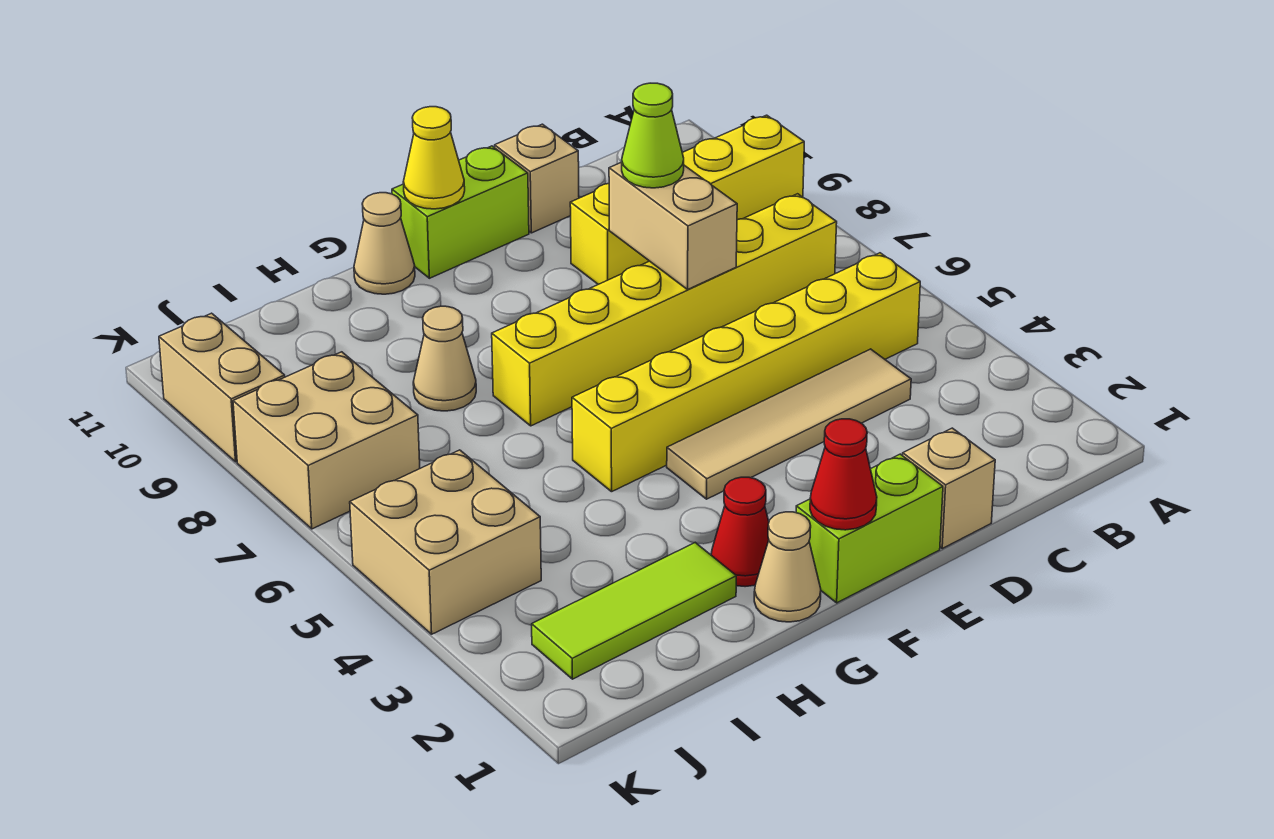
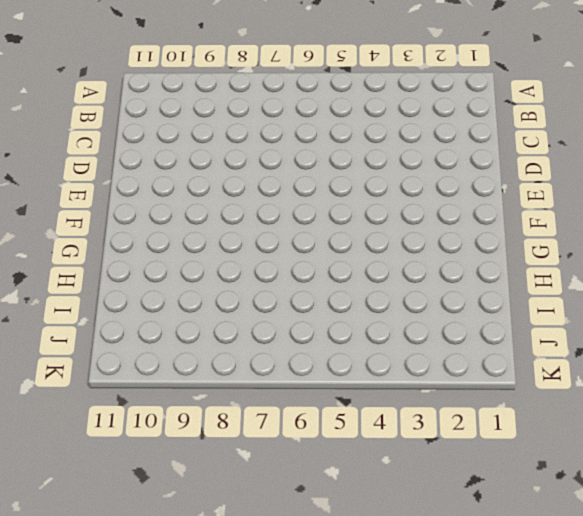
none -> yellow 1x4 brick [570,115,804,284]
none -> yellow 1x6 brick [572,253,920,492]
none -> yellow 1x6 brick [492,194,837,426]

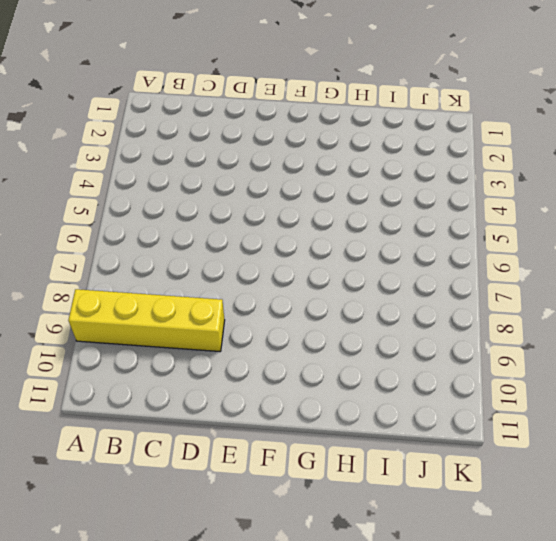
none -> yellow 1x6 brick [572,253,920,492]
none -> yellow 1x6 brick [492,194,837,426]
none -> tan 1x4 tile [667,349,911,499]

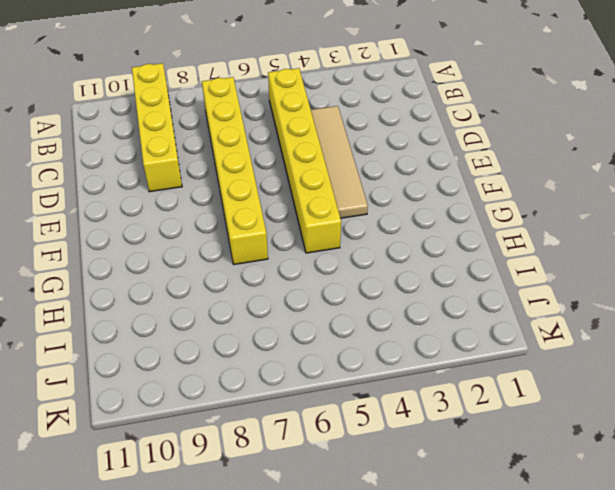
none -> tan 1x1 brick [903,428,995,548]
none -> tan 1x1 brick [495,124,579,233]
none -> lime 1x2 brick [796,454,943,603]

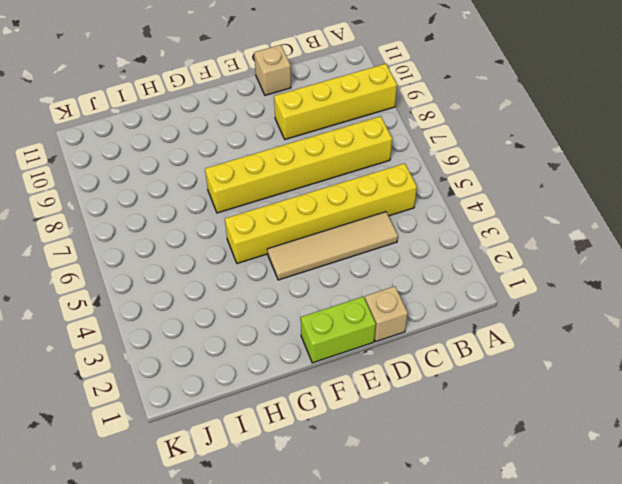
none -> lime 1x2 brick [392,146,529,278]
none -> tan 1x1 cone [754,512,821,622]
none -> red 1x1 cone [711,477,769,587]

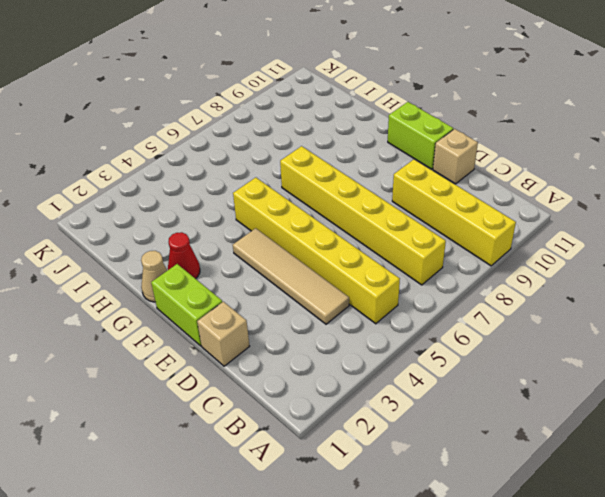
none -> tan 1x1 cone [354,193,415,294]
none -> lime 1x3 tile [532,543,736,679]
none -> tan 1x1 cone [413,306,476,411]

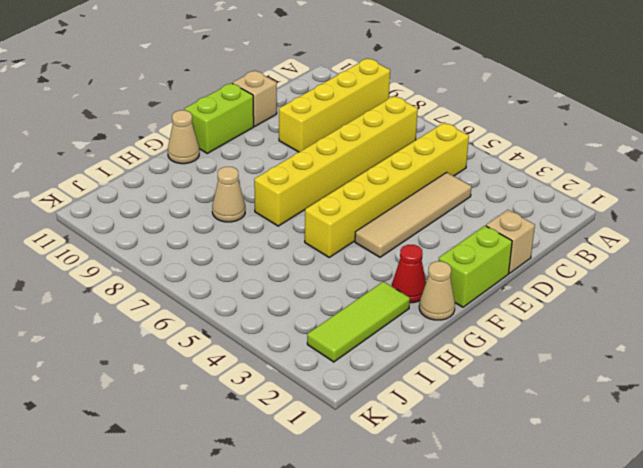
none -> tan 2x2 brick [350,450,541,634]
none -> tan 2x2 brick [233,352,420,529]
none -> tan 1x2 brick [159,313,285,462]

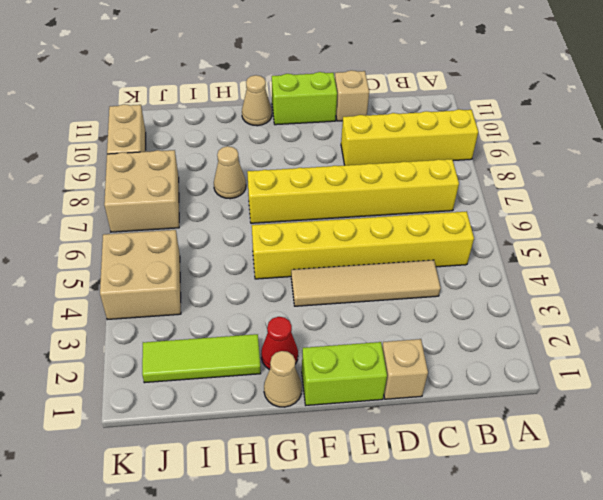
none -> tan 1x2 brick [609,162,737,289]
none -> red 1x1 cone [810,419,877,530]
none -> yellow 1x1 cone [403,107,465,209]

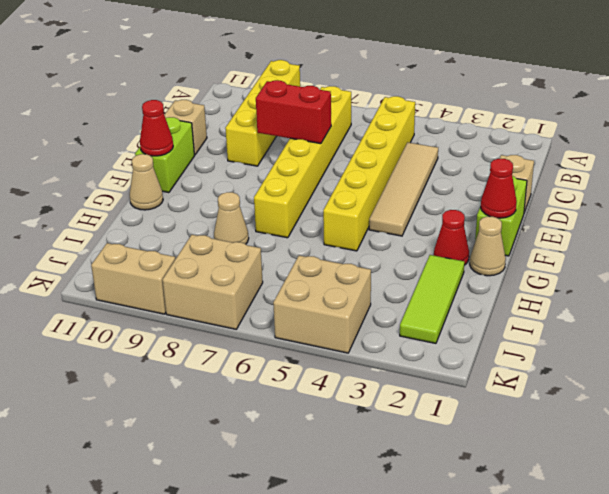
red 1x2 brick [256,80,331,144] -> tan 1x2 brick [609,162,737,289]
red 1x1 cone [140,100,173,156] -> yellow 1x1 cone [403,107,465,209]
none -> lime 1x1 cone [622,83,684,188]

